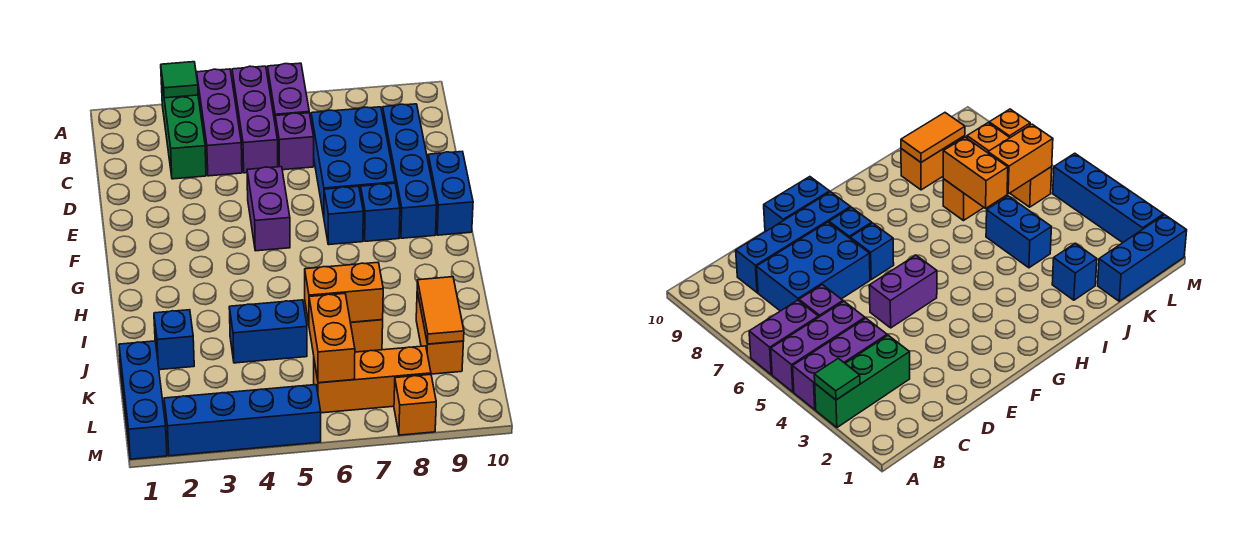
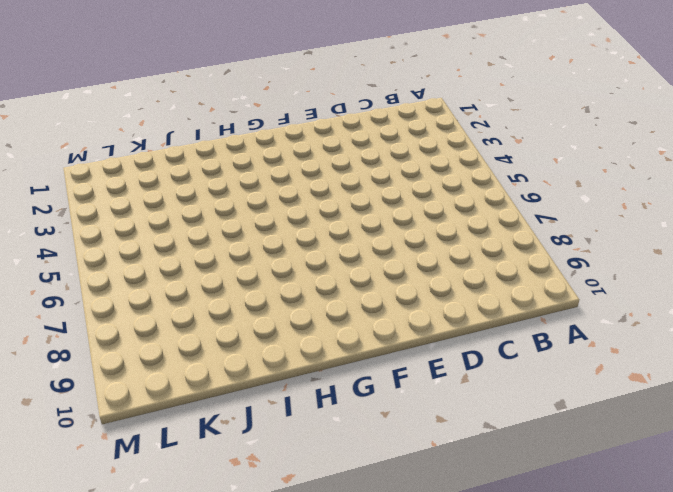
none -> green 1x3 brick [161,78,206,179]
none -> purple 1x3 brick [197,69,242,176]
none -> purple 1x3 brick [232,66,278,173]

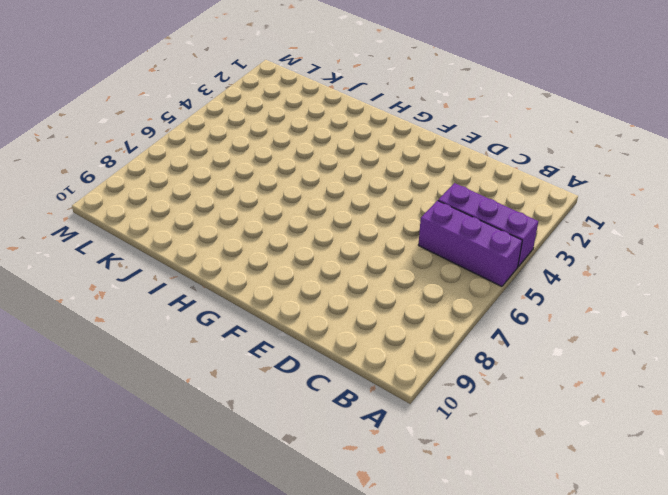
none -> green 1x3 brick [161,78,206,179]
none -> purple 1x2 brick [268,63,309,127]
none -> purple 1x1 brick [275,113,314,170]

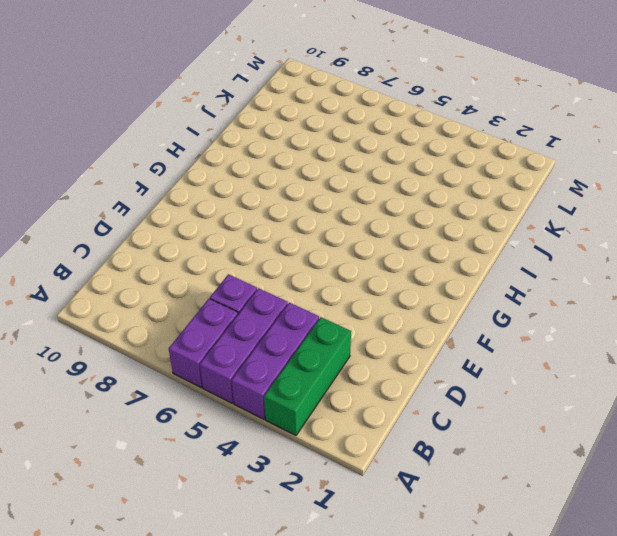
none -> blue 2x3 brick [311,107,395,216]
none -> blue 1x4 brick [383,104,437,238]
none -> purple 1x2 brick [247,167,290,251]

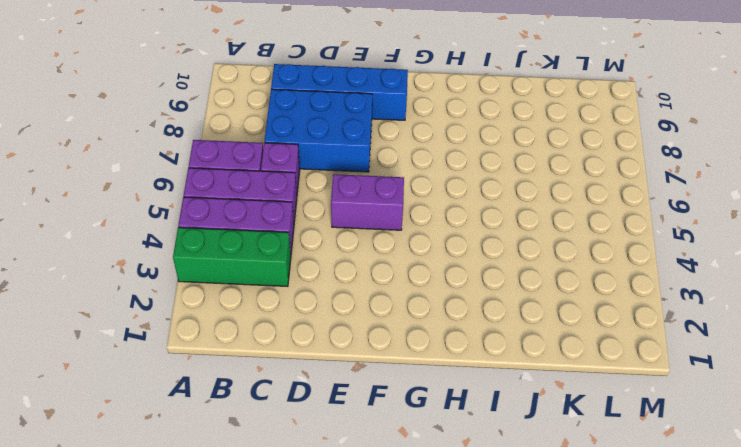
none -> blue 1x2 brick [428,152,473,235]
none -> blue 1x1 brick [324,186,363,245]
none -> blue 1x1 brick [361,183,400,241]

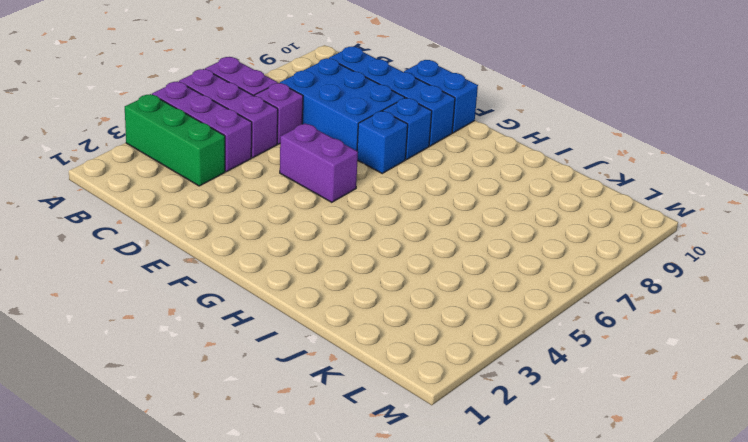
none -> blue 1x1 brick [154,310,194,370]
none -> blue 1x2 brick [229,300,307,363]
none -> orange 1x1 brick [351,320,383,352]

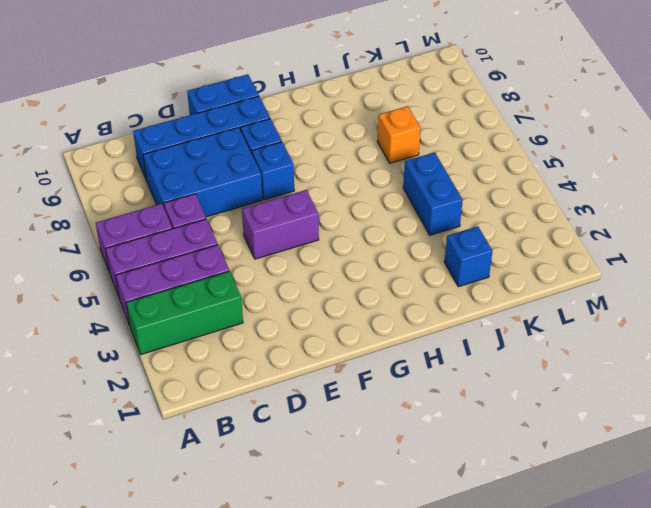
none -> orange 1x2 brick [416,292,463,374]
none -> blue 1x3 brick [119,341,167,459]
none -> orange 1x3 brick [314,346,431,413]

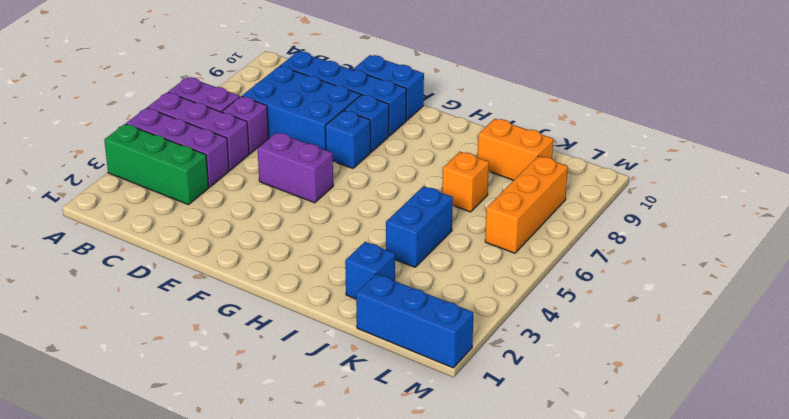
none -> blue 1x4 brick [164,385,321,456]
none -> orange 1x1 brick [394,374,436,435]
none -> green 1x1 tile [161,62,198,98]

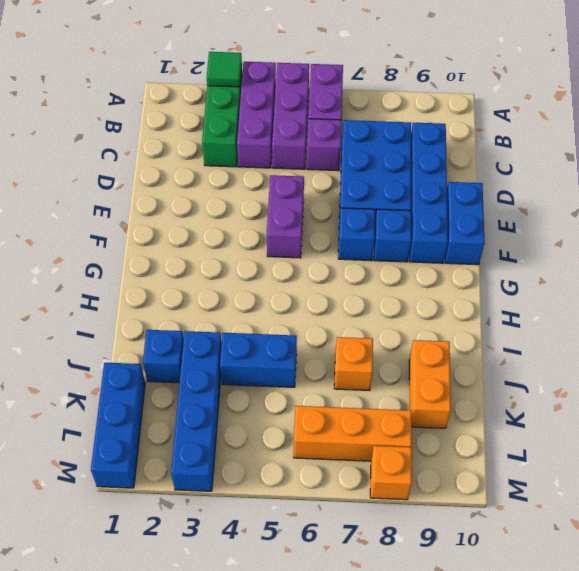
blue 1x4 brick [171,331,222,491] -> blue 1x4 brick turned to [164,385,321,456]
none -> orange 1x2 brick [305,262,383,323]
none -> orange 1x2 tile [417,277,464,344]
none -> orange 1x2 brick [309,294,355,383]

